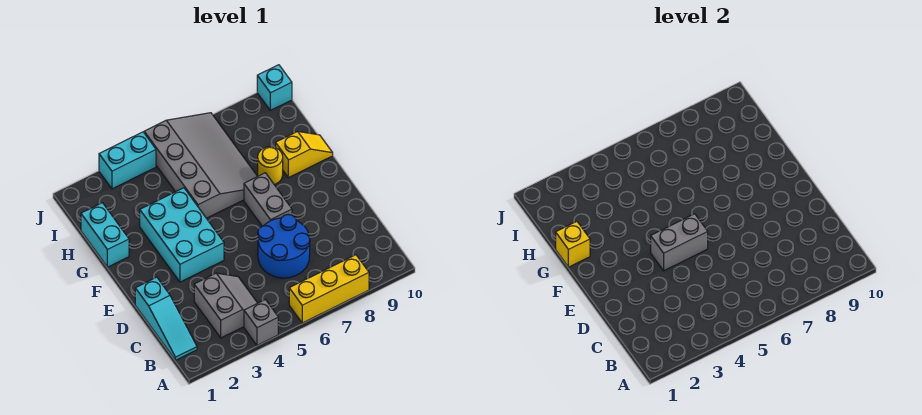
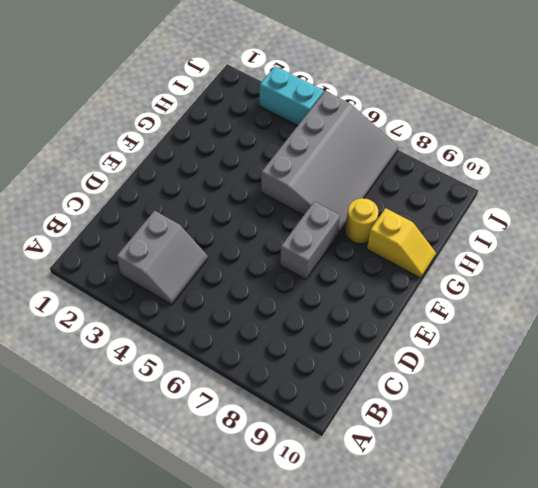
none -> grey 1x1 brick [244,300,278,345]
none -> yellow 1x3 brick [289,255,369,323]
none -> cyan 1x3 slope [135,277,197,360]

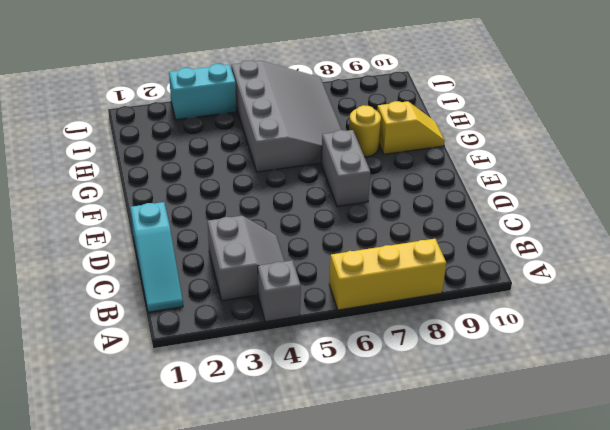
none -> blue 2x2 round brick [258,215,310,278]
none -> cyan 2x3 brick [140,188,224,282]
none -> cyan 1x2 brick [81,203,129,267]

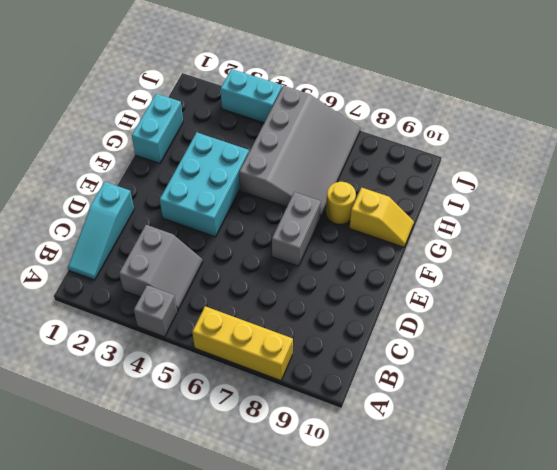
none -> blue 2x2 round brick [258,215,310,278]
none -> cyan 1x1 brick [257,65,292,110]
none -> grey 1x2 brick [651,214,708,271]

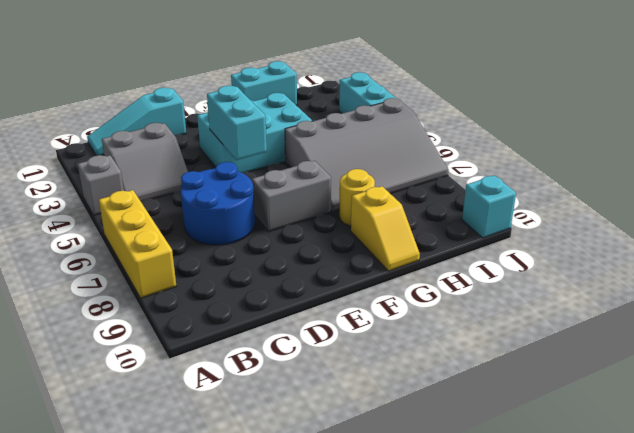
cyan 1x2 brick [207,86,267,160] -> grey 1x2 brick [651,214,708,271]
none -> yellow 1x1 brick [556,222,590,267]

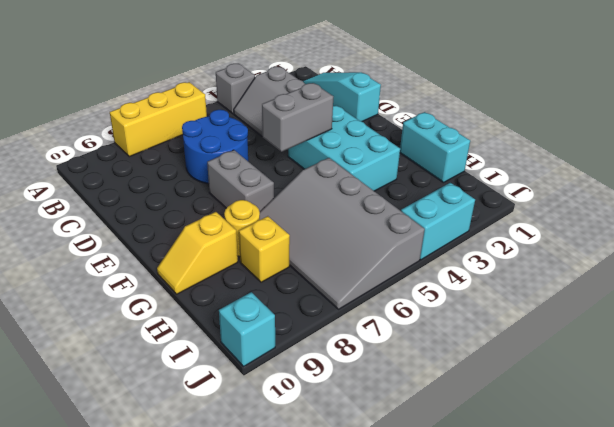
yellow 1x1 brick [239,216,290,282] -> yellow 1x1 brick moved to [556,222,590,267]

